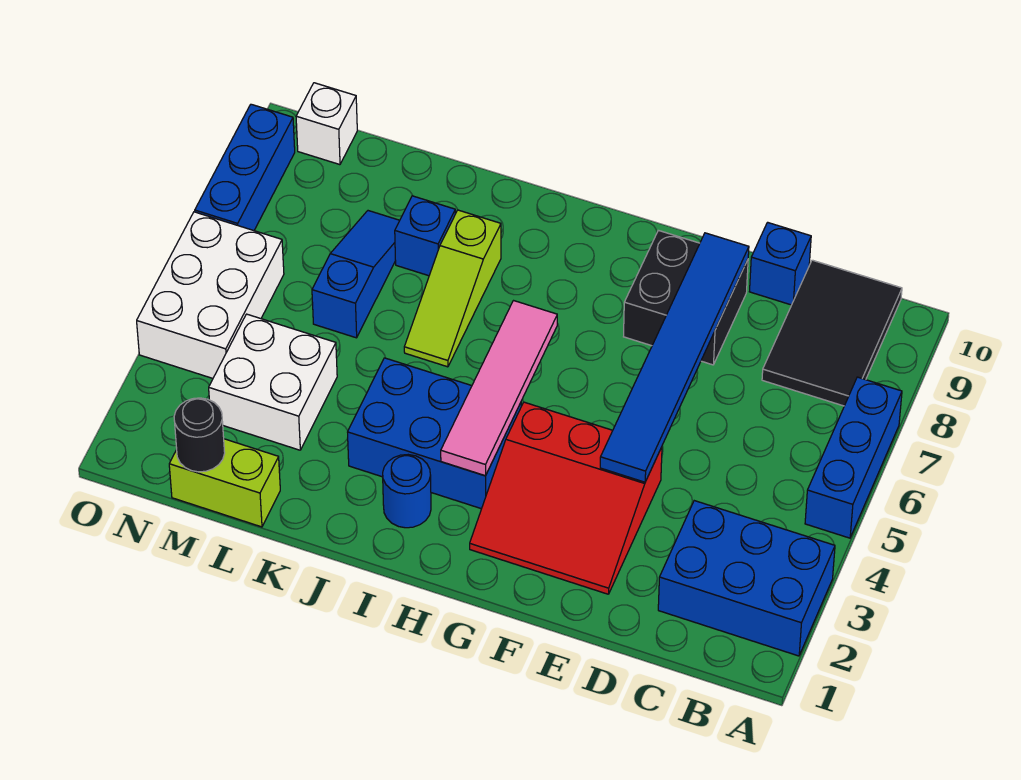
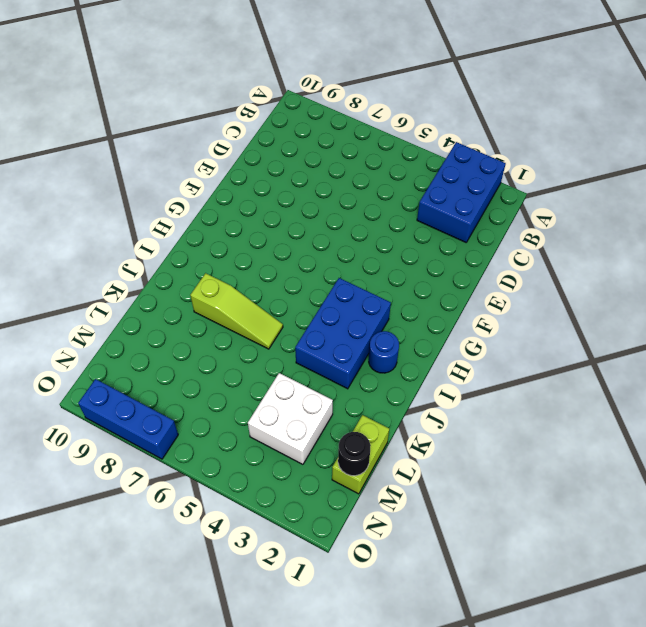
none -> blue 1x3 brick [805,377,902,538]
none -> black 2x3 tile [762,260,902,406]
none -> blue 1x1 brick [749,222,811,305]

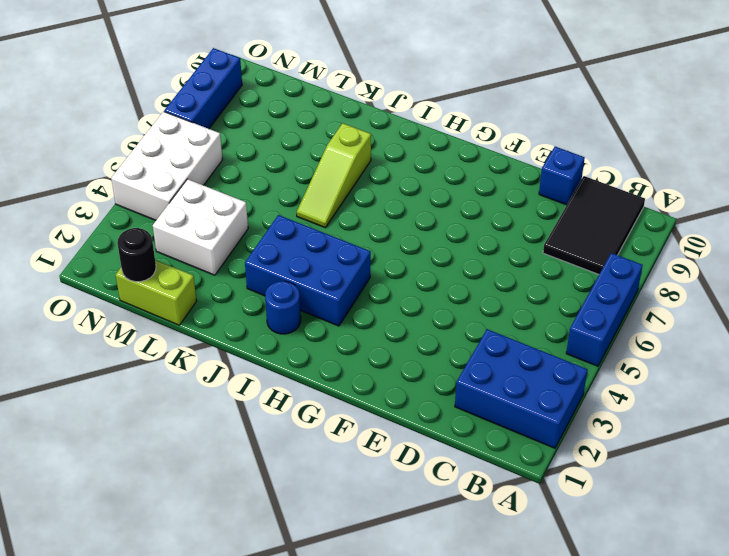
none -> red 3x3 slope [470,402,662,594]
none -> black 2x2 brick [624,230,748,365]
none -> blue 1x1 brick [395,196,455,276]

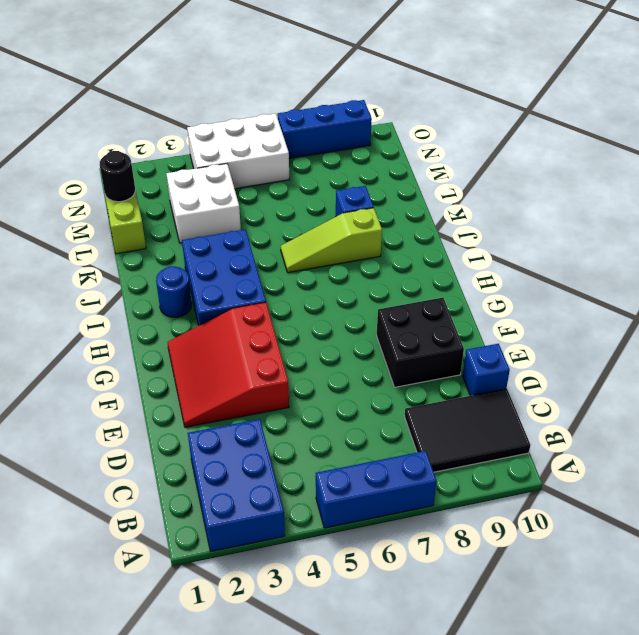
none -> blue 1x3 slope [312,211,400,338]
none -> white 1x1 brick [296,83,357,165]
none -> blue 1x6 tile [600,233,749,482]

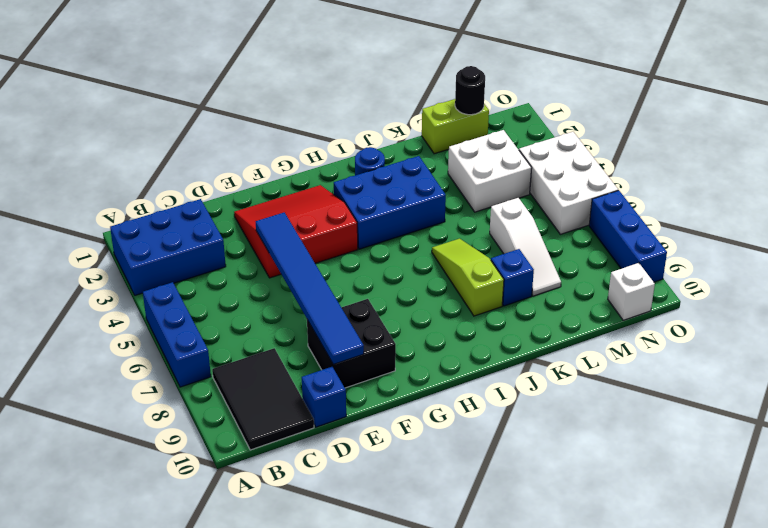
white 1x3 slope [490,198,561,296] -> blue 1x3 slope [312,211,400,338]
none -> pink 1x4 tile [441,301,557,476]

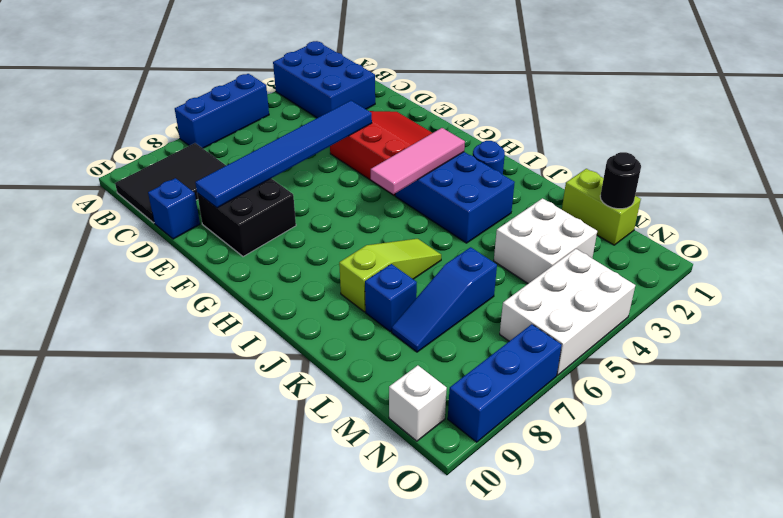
pink 1x3 tile [371,128,465,194] -> pink 1x4 tile [441,301,557,476]

